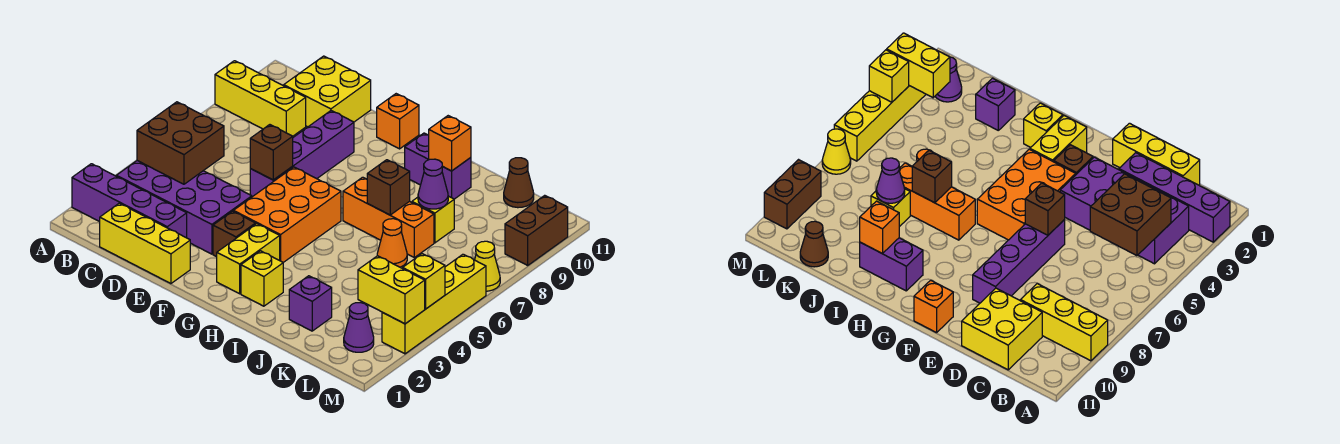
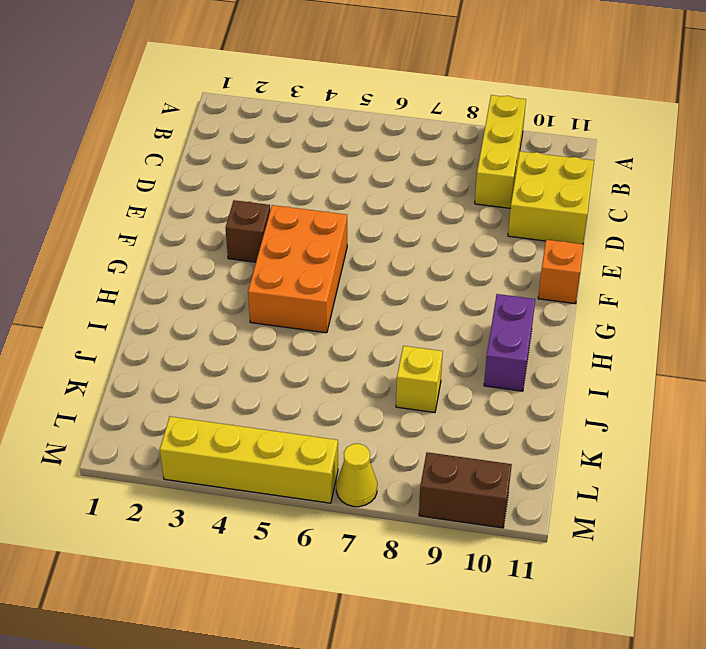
orange 2x3 brick [248,205,347,333] -> orange 2x3 brick turned to [234,167,341,262]
none -> purple 1x4 brick [72,164,187,238]
none -> purple 2x4 brick [116,161,252,254]
none -> yellow 1x3 brick [100,203,190,284]

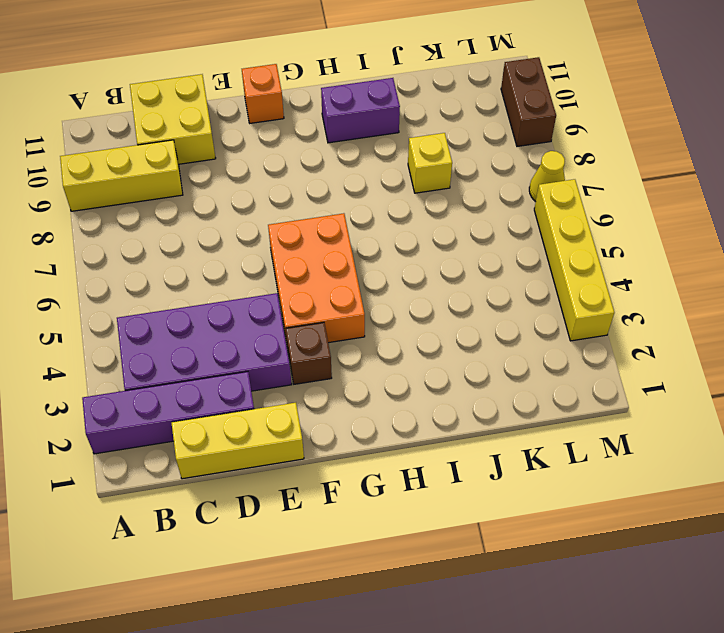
none -> purple 1x4 brick [250,111,354,197]
none -> yellow 1x2 brick [217,224,280,294]
none -> yellow 1x1 brick [241,251,283,306]

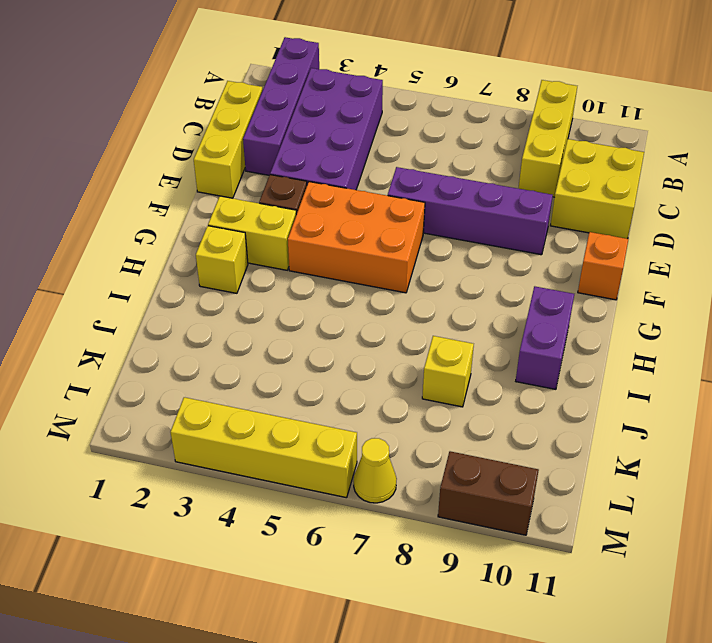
none -> orange 1x3 brick [343,177,434,257]
none -> purple 1x1 brick [289,276,332,331]
none -> orange 1x1 cone [377,219,407,267]

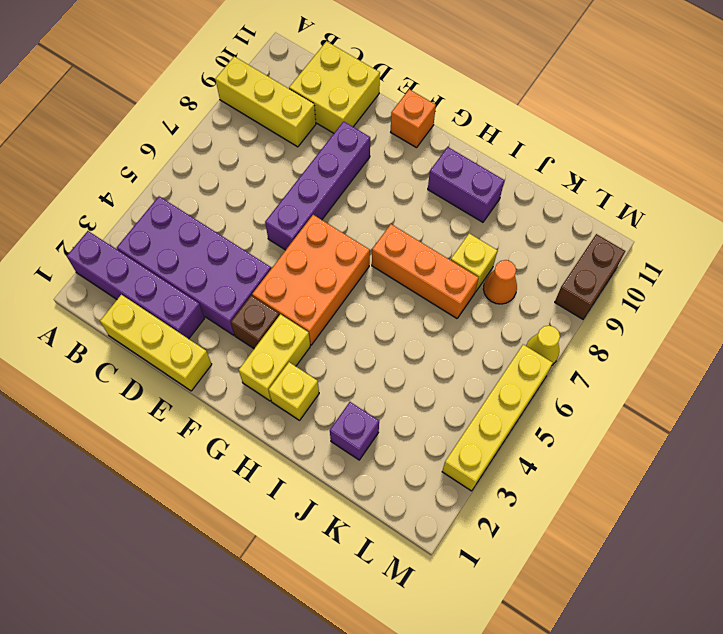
orange 1x1 cone [483,260,517,304] -> orange 1x1 cone moved to [377,219,407,267]
none -> brown 1x1 cone [504,158,534,208]
none -> purple 1x1 cone [344,303,374,352]
none -> brown 2x2 brick [137,102,224,184]

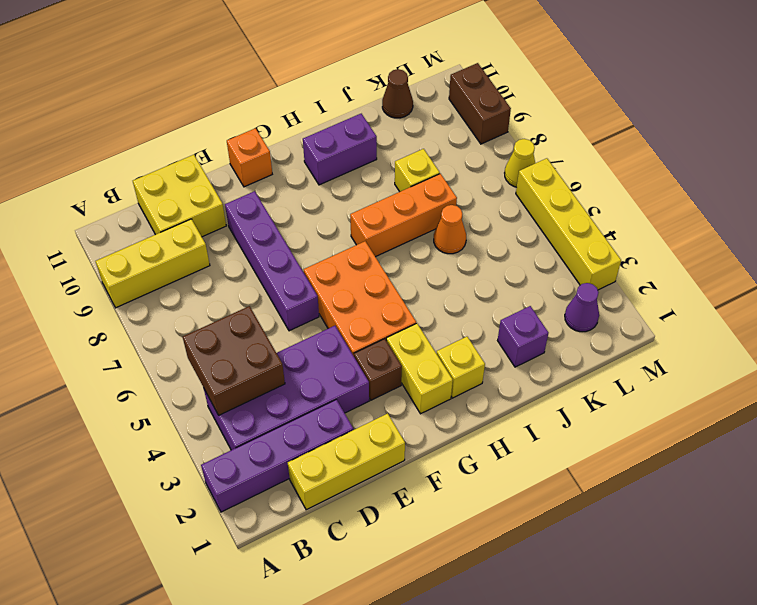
none -> brown 1x1 brick [250,125,293,180]
none -> brown 1x1 brick [367,160,410,215]
none -> orange 1x1 brick [429,116,471,171]

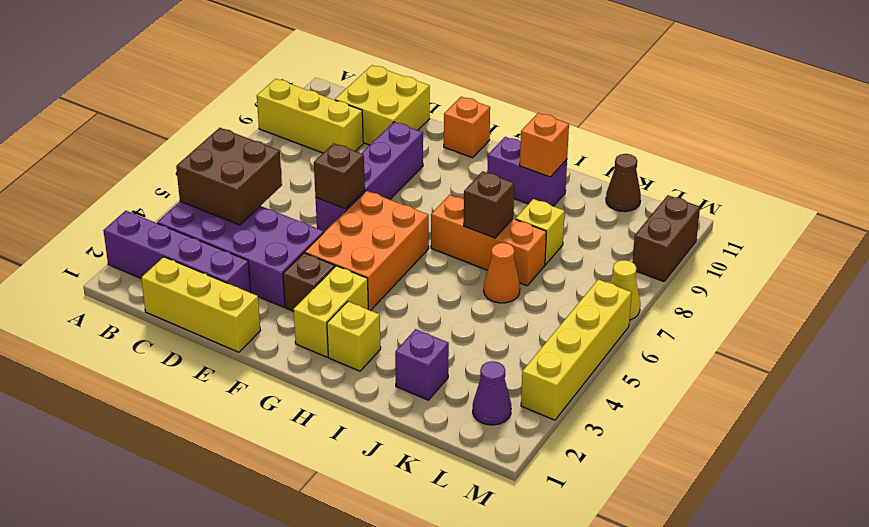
none -> purple 1x1 cone [418,159,448,209]
none -> yellow 1x2 brick [358,256,425,324]
none -> yellow 1x1 brick [403,254,445,309]

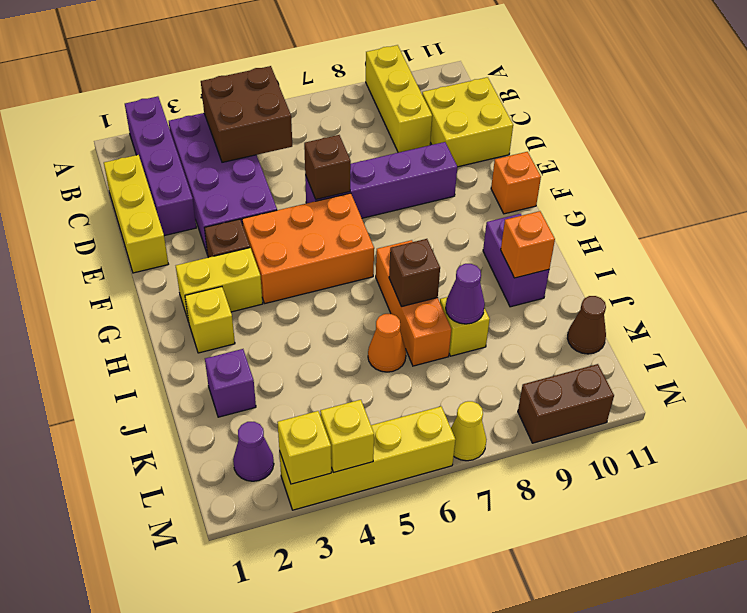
yellow 1x1 brick [277,411,331,484] -> yellow 1x2 brick [358,256,425,324]

